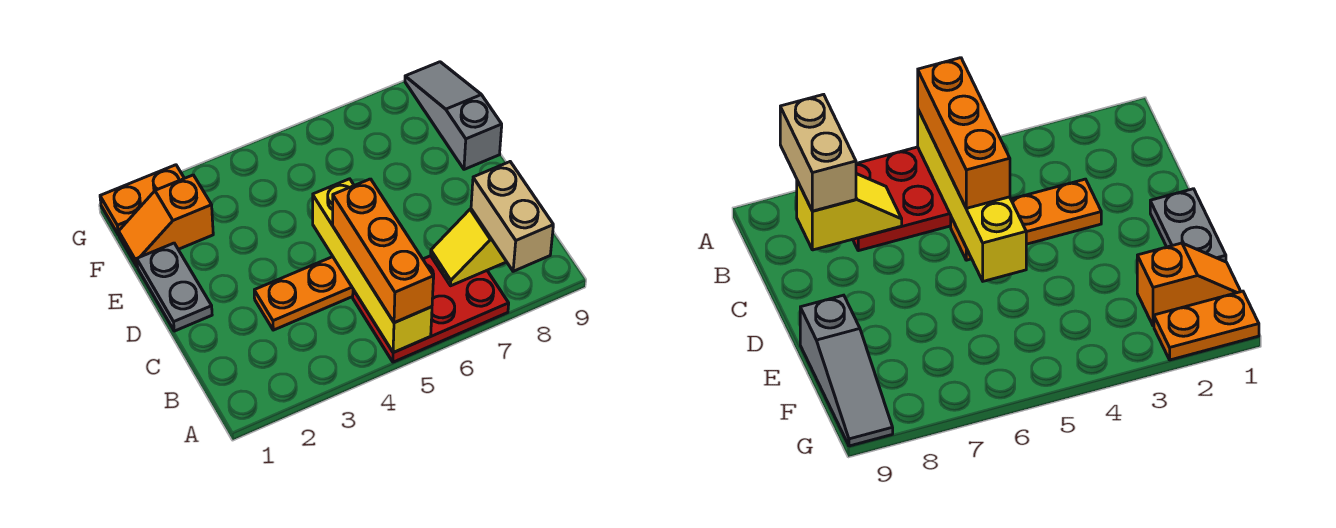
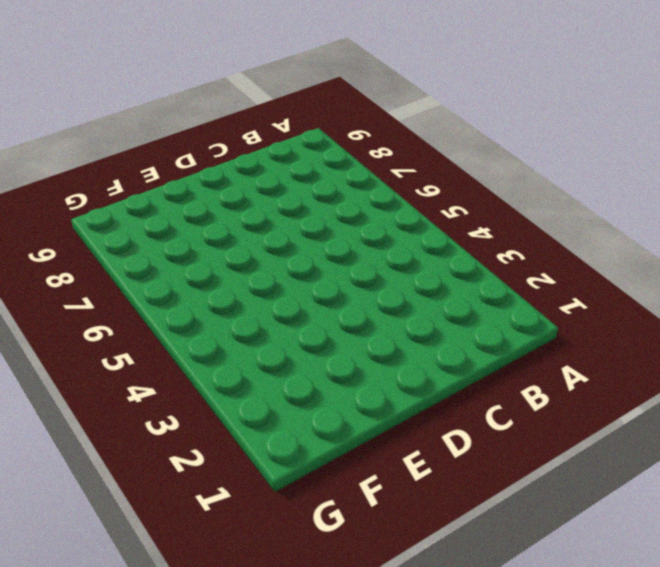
none -> red 2x3 plate [353,256,509,362]
none -> orange 1x3 plate [254,257,353,330]

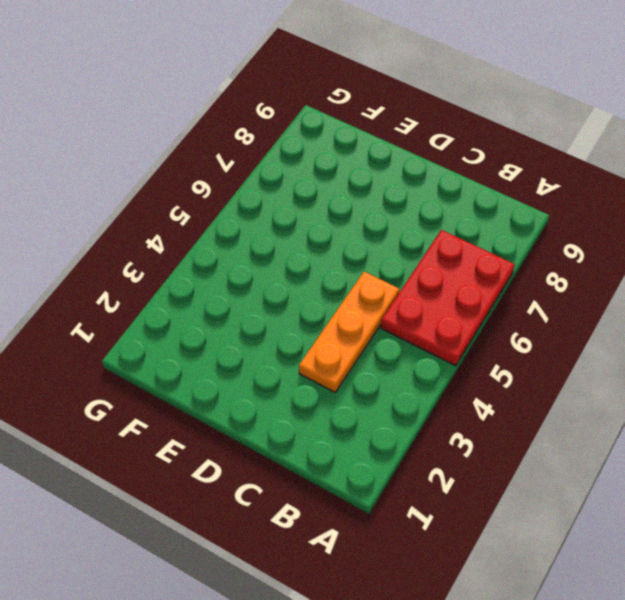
none -> grey 1x2 plate [137,243,212,331]
none -> grey 1x3 slope [405,62,502,169]

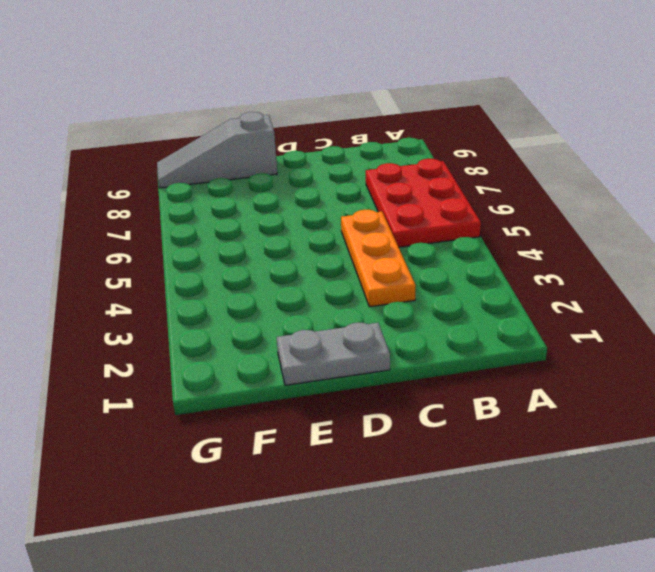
none -> orange 1x2 slope [119,175,213,266]
none -> orange 1x2 plate [100,165,184,235]

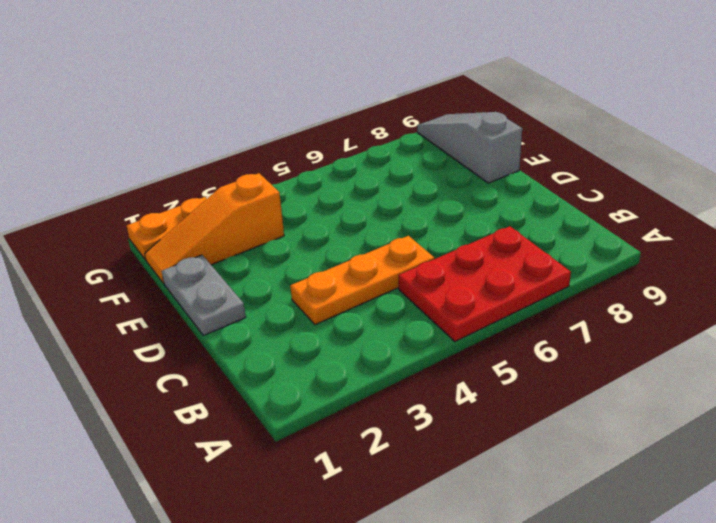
orange 1x3 slope [145,173,284,284] -> orange 1x2 slope [119,175,213,266]
none -> yellow 1x4 brick [313,179,432,353]
none -> yellow 1x2 slope [431,209,506,286]

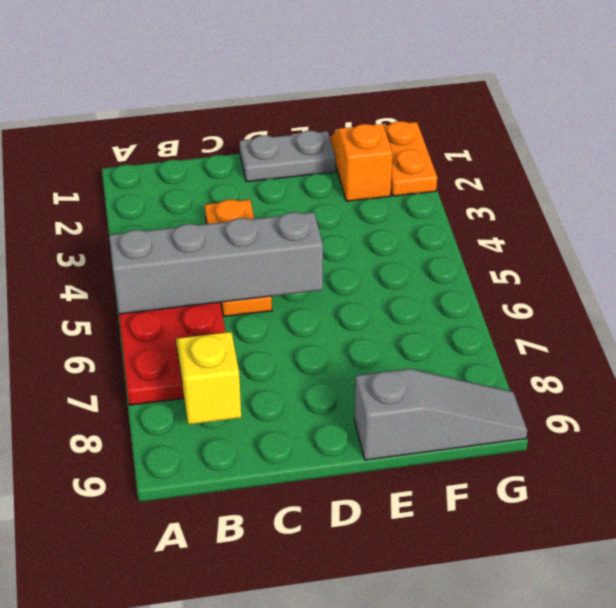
grey 1x4 brick [109,212,323,314] -> yellow 1x4 brick [313,179,432,353]
none -> orange 1x3 brick [333,179,434,323]
none -> tan 1x2 brick [471,162,553,271]

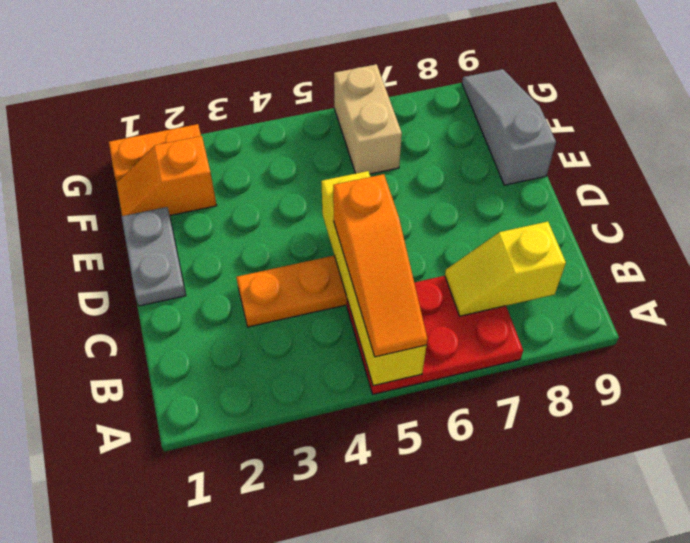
orange 1x3 slope [333,174,427,357] -> orange 1x3 brick [333,179,434,323]
tan 1x2 brick [334,64,402,174] -> tan 1x2 brick moved to [471,162,553,271]

